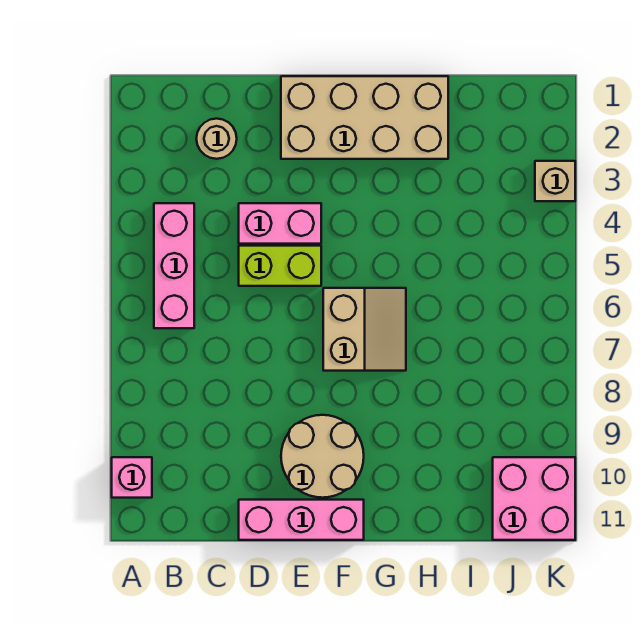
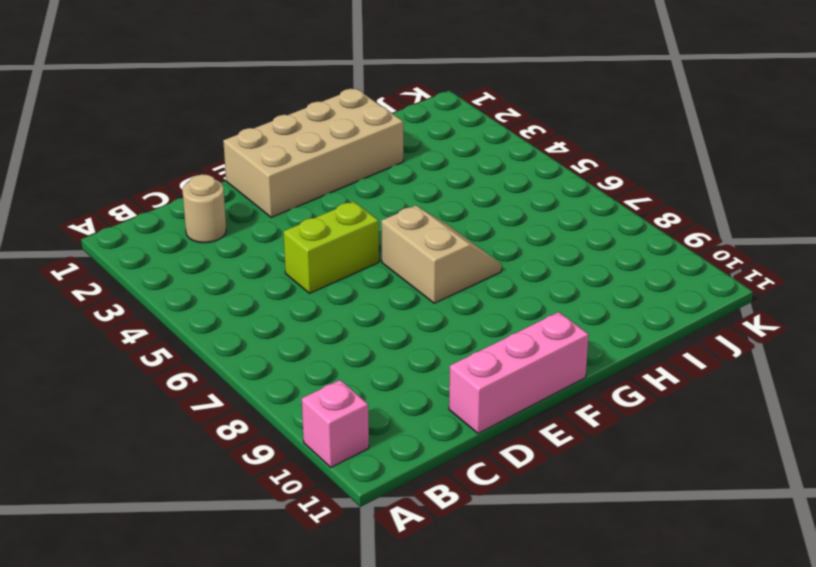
none -> pink 1x3 brick [154,203,194,328]
none -> pink 1x2 brick [239,203,321,244]

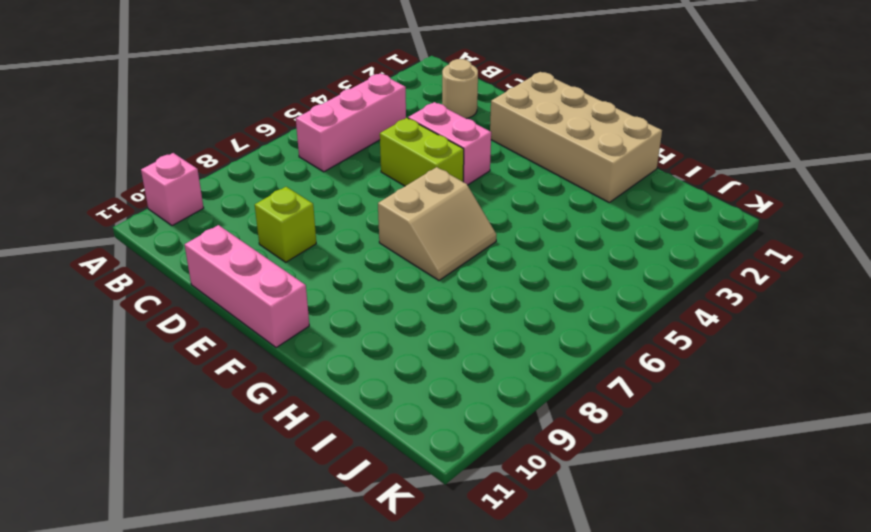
lime 1x1 brick [255,187,316,262] -> none
none -> tan 2x2 round brick [281,415,364,498]
none -> pink 2x2 brick [493,457,575,540]

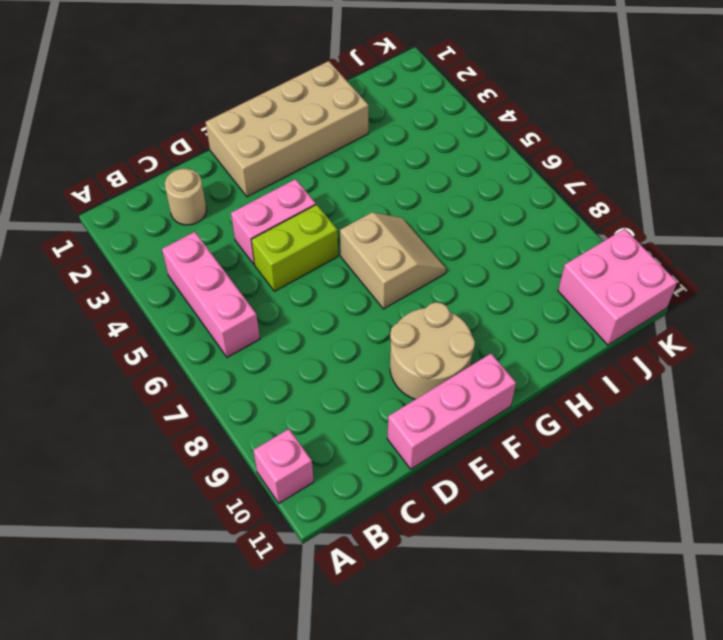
none -> tan 1x1 brick [535,161,575,201]

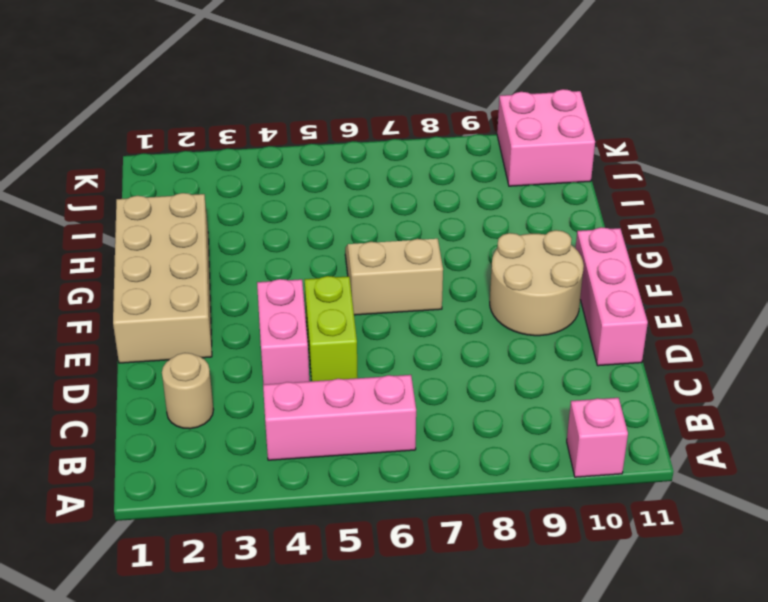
none -> tan 1x1 brick [535,161,575,201]

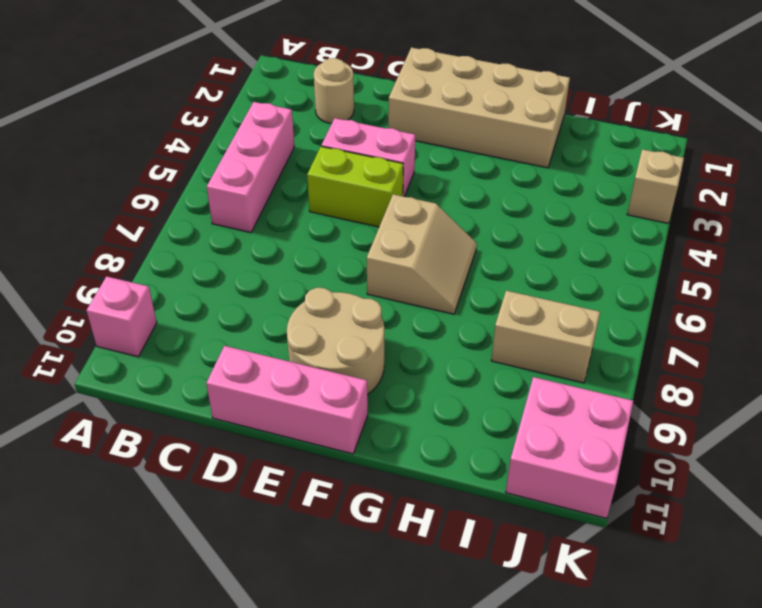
tan 1x2 brick [491,291,600,383] -> none

